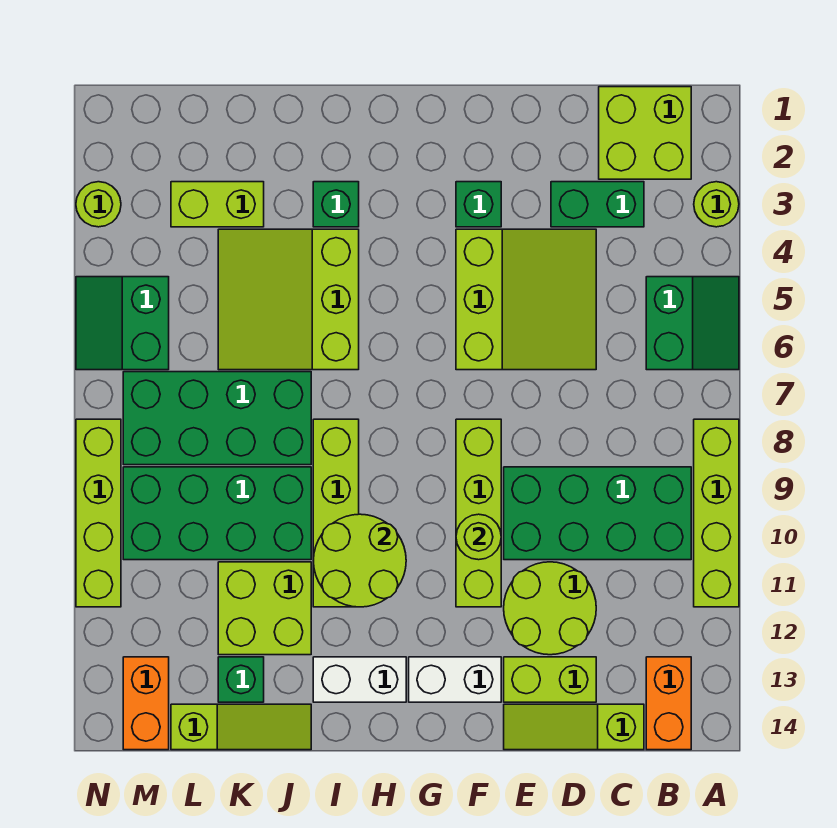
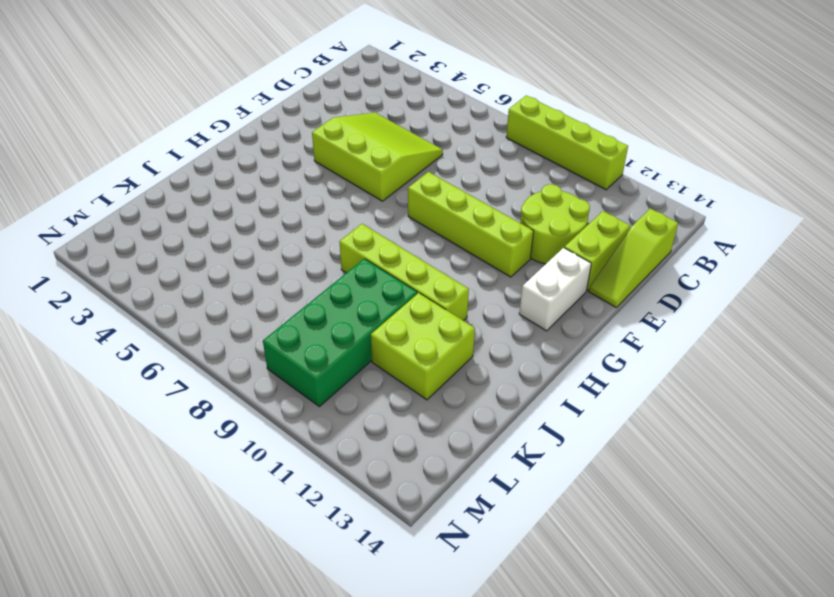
none -> lime 1x1 round brick [694,182,739,227]
none -> green 2x2 slope [646,277,739,370]
none -> lime 2x2 brick [599,87,691,179]
none -> green 2x4 brick [504,467,691,560]

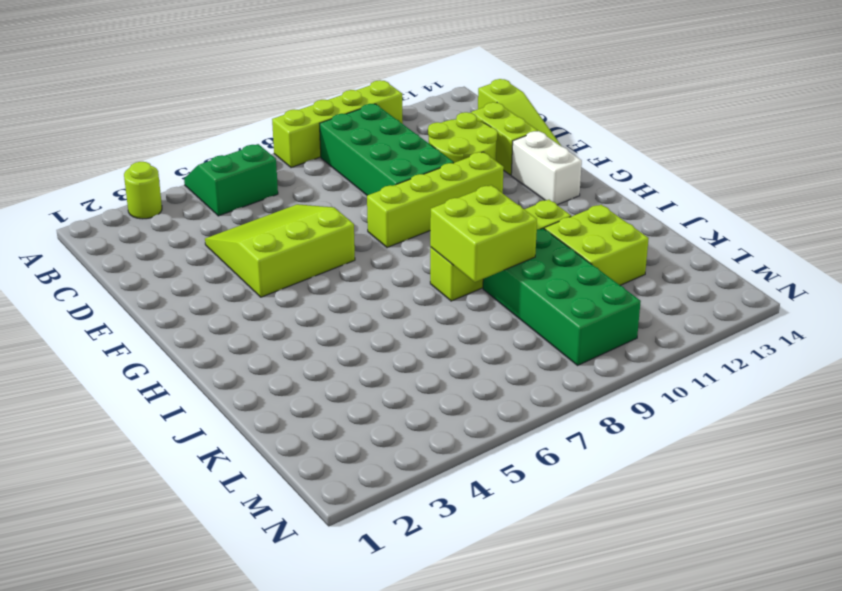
lime 2x2 brick [430,185,537,282] -> lime 2x2 brick moved to [599,87,691,179]
none -> orange 1x2 brick [646,657,691,750]
none -> green 1x2 brick [551,182,644,227]
none -> green 1x1 brick [456,182,501,227]
none -> white 1x2 brick [313,657,406,702]

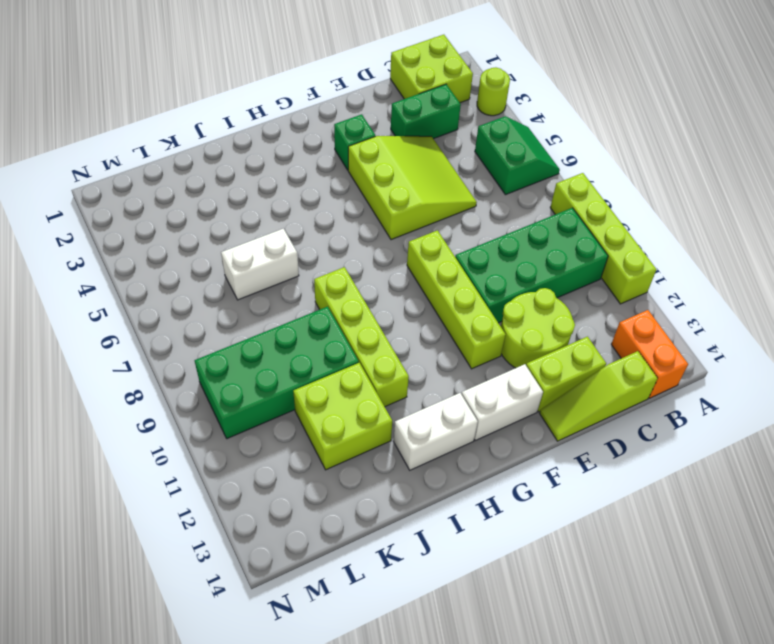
white 1x2 brick [221,229,299,300] -> lime 3x3 slope [218,229,359,370]
none -> green 1x1 brick [313,182,359,227]
none -> green 2x4 brick [123,372,311,465]
none -> lime 1x3 slope [171,704,311,750]
none -> lime 1x2 brick [171,182,264,227]

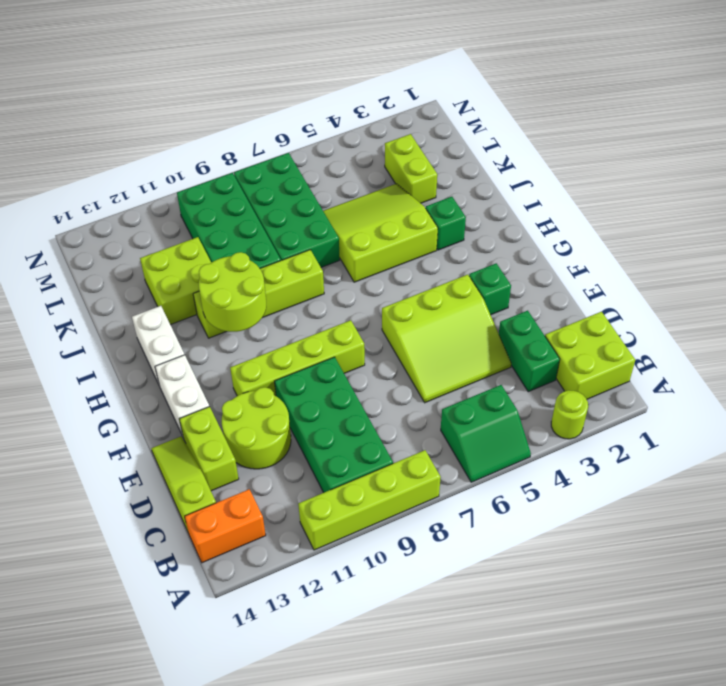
none -> lime 1x3 slope [171,704,311,750]
none -> green 1x1 brick [218,657,264,702]
none -> green 2x2 slope [76,277,169,370]
none -> orange 1x2 brick [123,657,169,750]

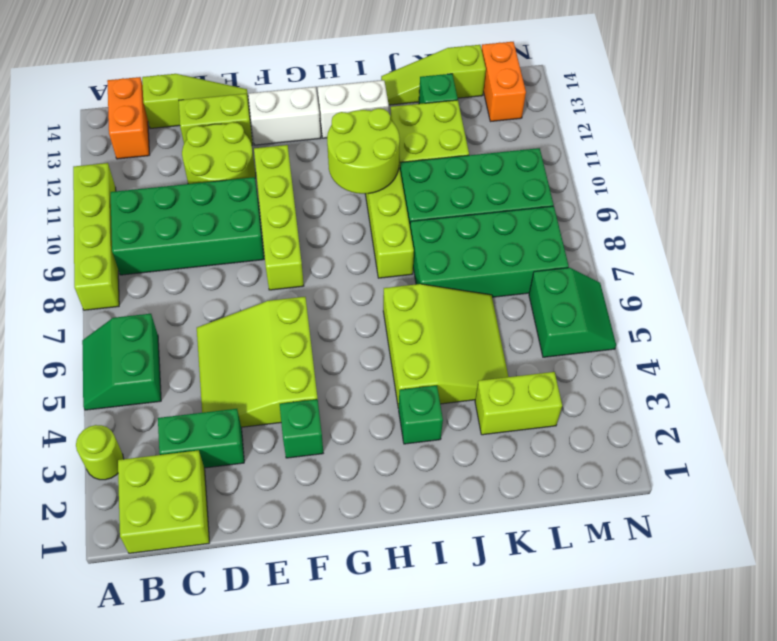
none -> lime 1x1 round brick [76,182,121,227]
none -> lime 1x4 brick [76,419,121,607]
none -> lime 1x1 round brick [456,514,501,560]

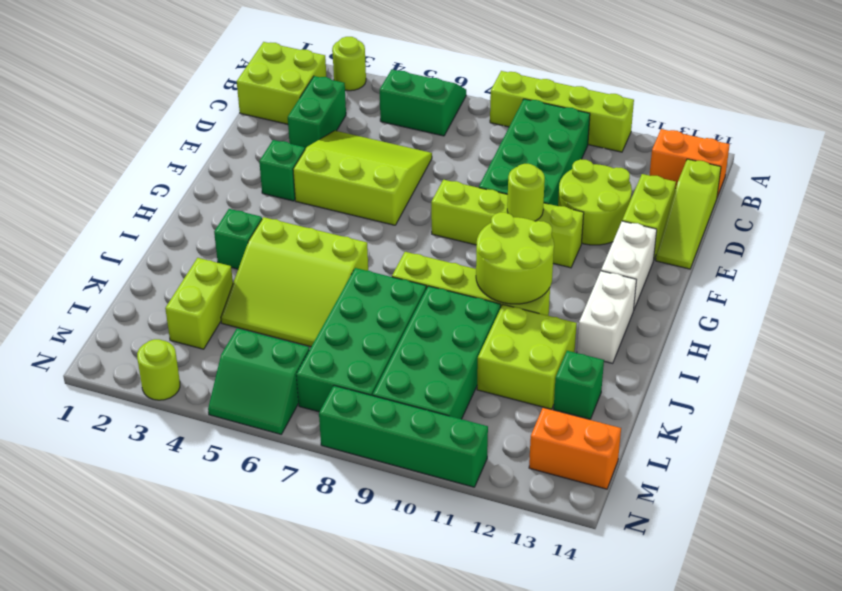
green 1x4 brick [319,386,488,487] -> lime 1x4 brick [76,419,121,607]
none -> lime 1x3 slope [171,704,311,750]

